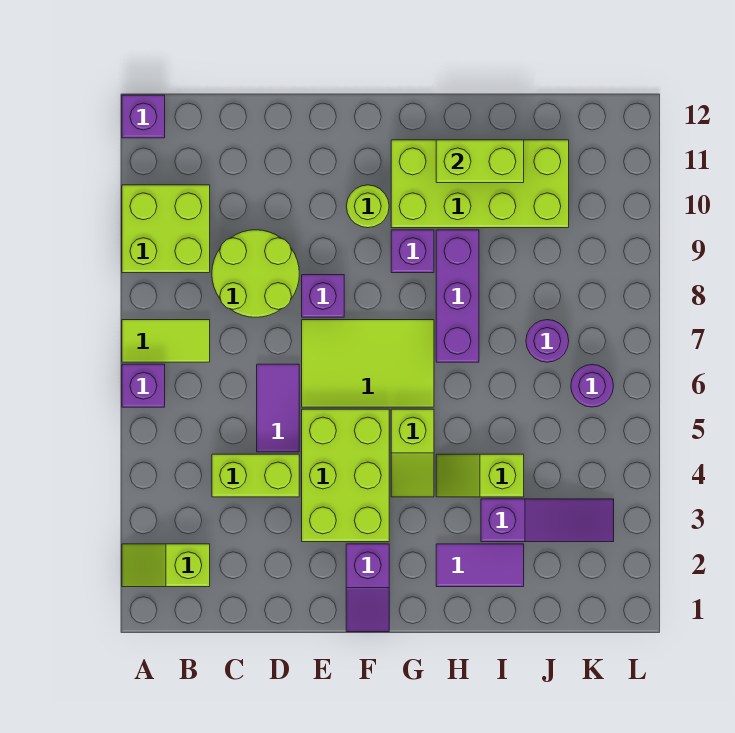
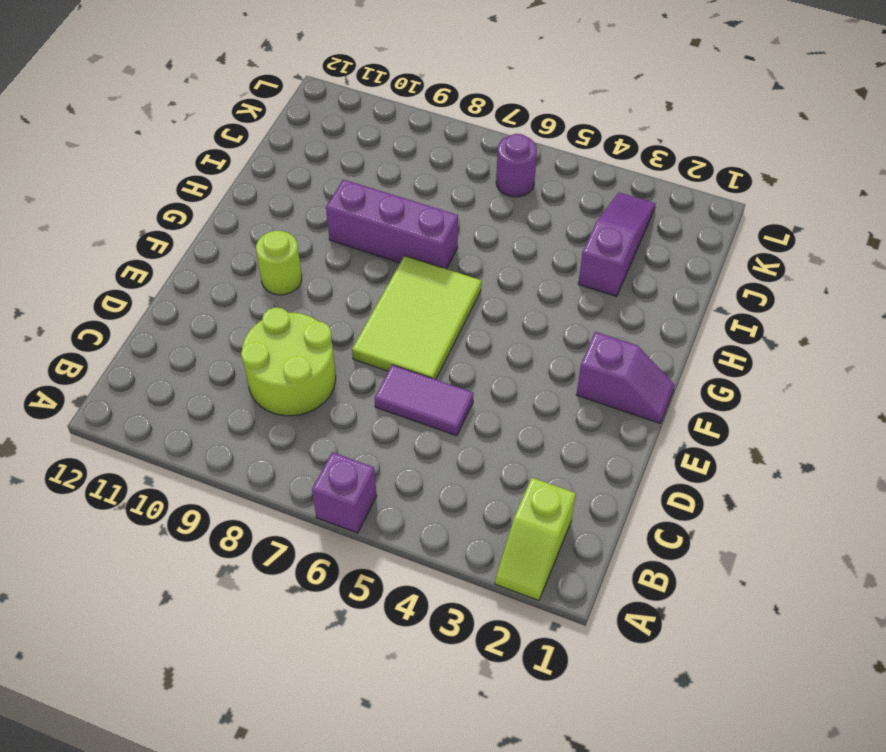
none -> lime 1x2 tile [122,320,210,362]
none -> lime 2x2 brick [122,185,210,273]
none -> purple 1x1 brick [122,95,165,138]

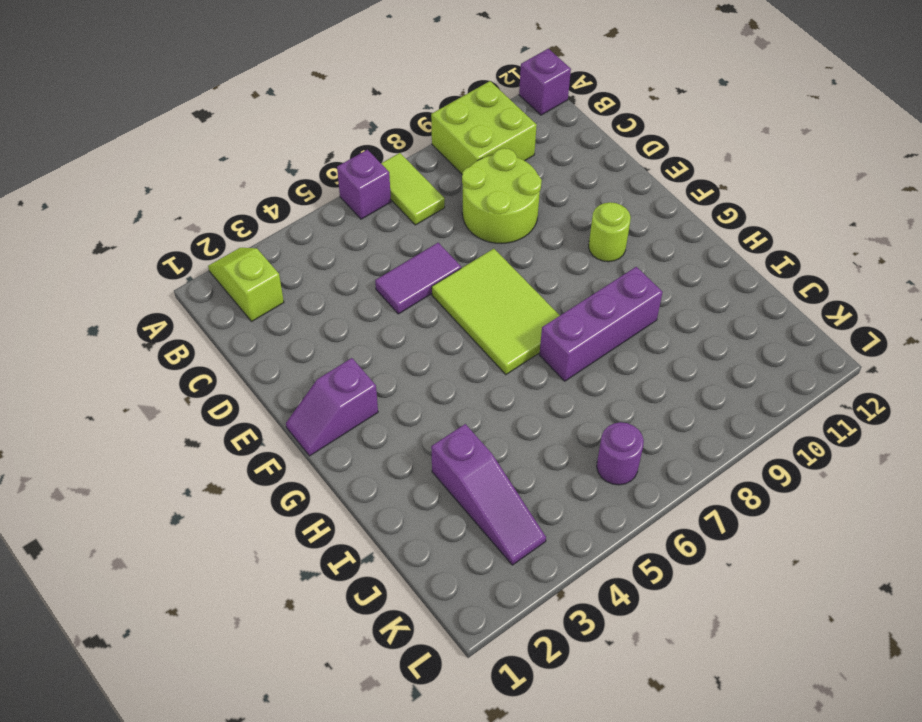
none -> lime 1x2 brick [212,454,299,497]
none -> lime 2x3 brick [302,409,389,542]
none -> purple 1x1 brick [302,275,344,317]

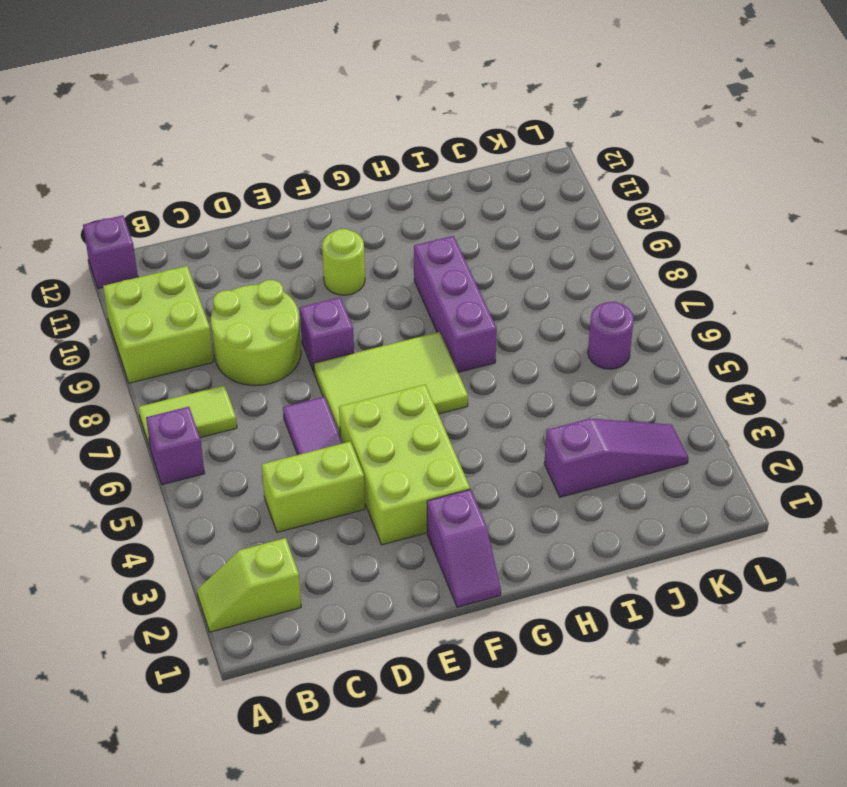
none -> lime 1x2 slope [391,409,434,497]
none -> purple 1x1 brick [391,230,434,273]
none -> lime 2x4 brick [391,140,569,228]

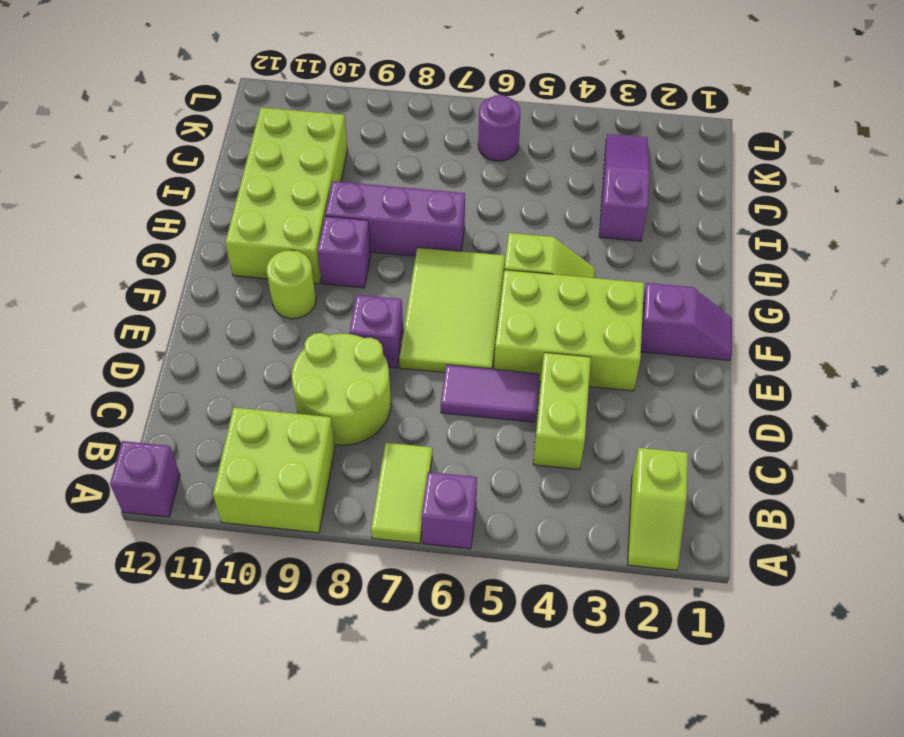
none -> purple 1x2 tile [436,544,524,587]
none -> lime 1x2 slope [436,454,524,497]
none -> purple 1x1 round brick [526,320,569,362]

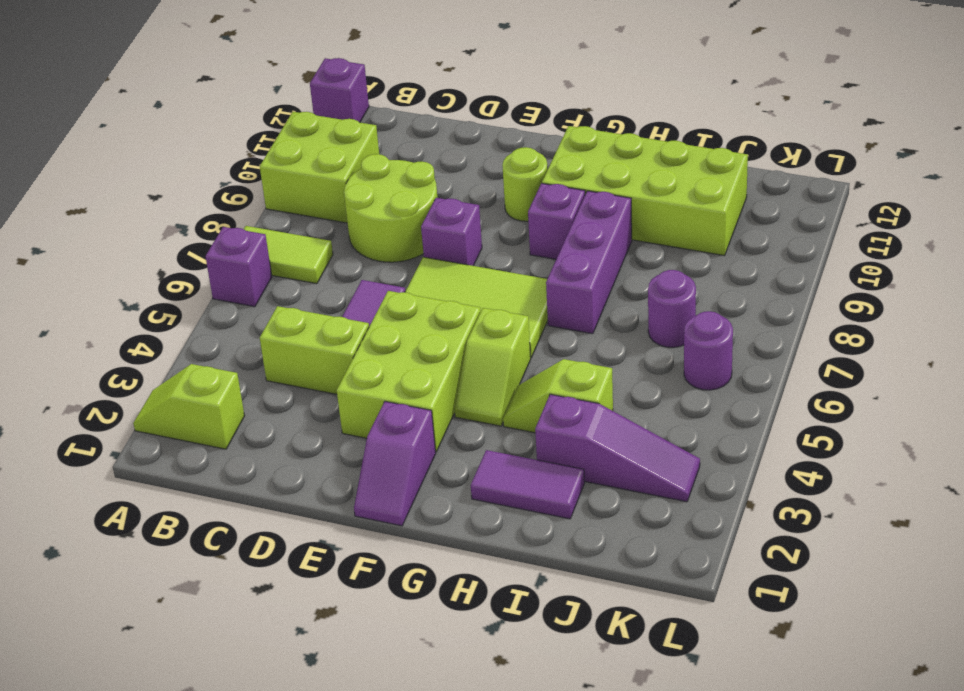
none -> lime 1x2 brick [436,140,524,183]

